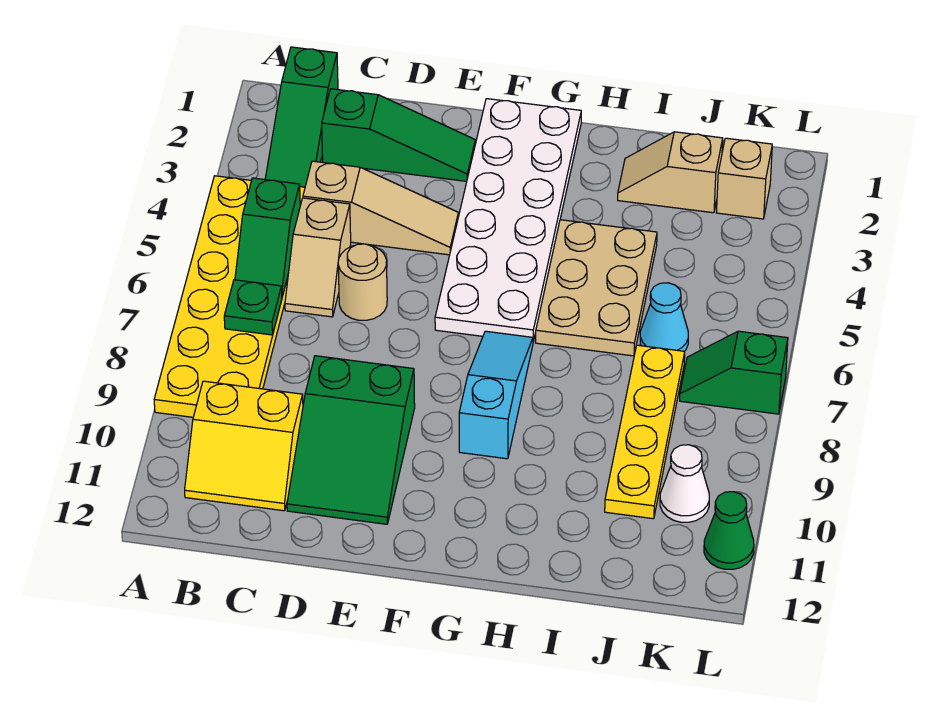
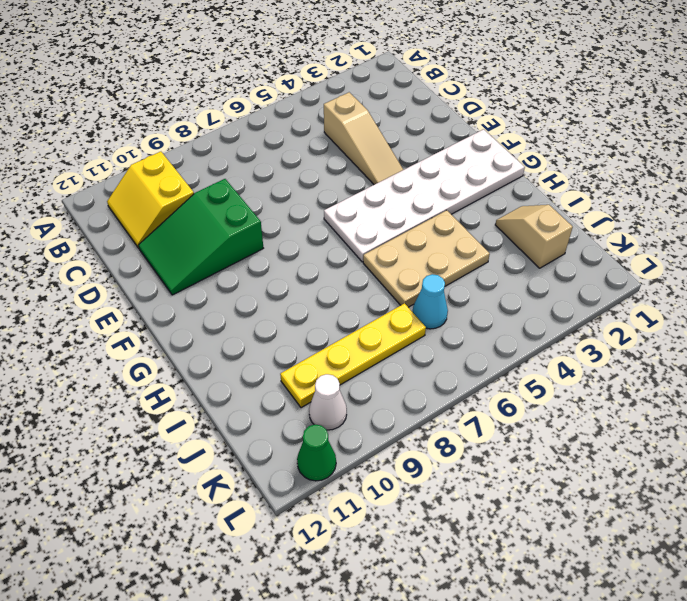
none -> yellow 2x6 plate [154,176,305,417]
none -> green 1x3 slope [265,47,338,187]
none -> green 1x3 slope [322,89,475,181]

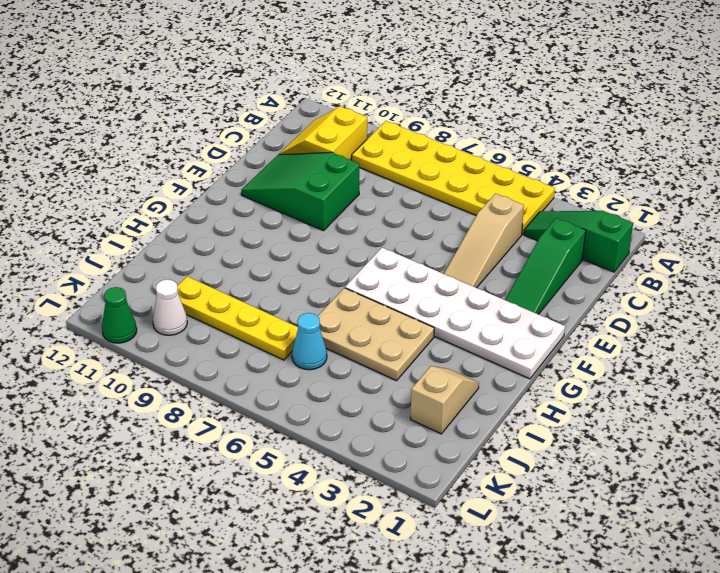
none -> tan 1x2 slope [285,198,351,317]
none -> tan 1x1 round brick [338,244,387,320]
none -> cyan 1x3 slope [459,331,533,459]

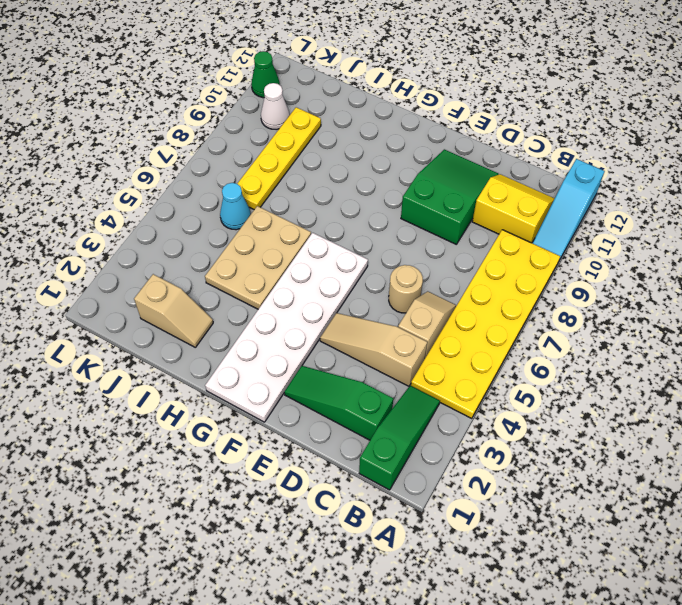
cyan 1x3 slope [533,159,605,260] -> cyan 1x3 slope moved to [459,331,533,459]
none -> tan 1x1 brick [717,138,772,219]
none -> green 1x2 slope [680,331,788,414]
none -> green 1x2 slope [235,178,300,296]

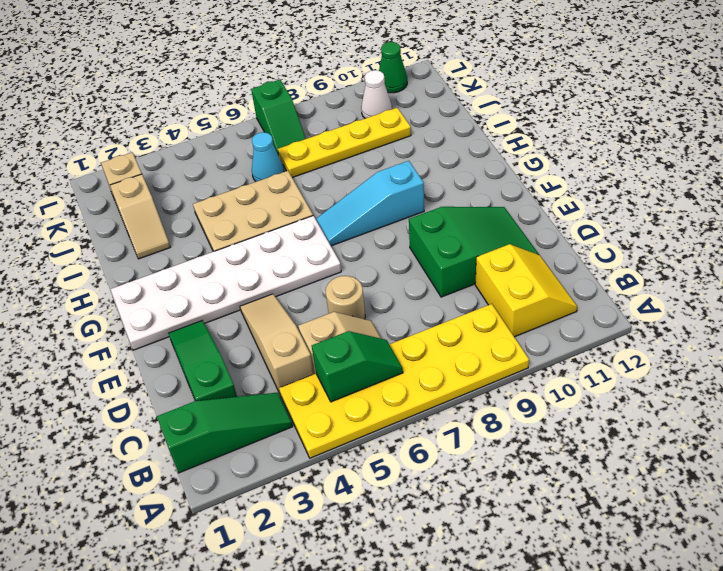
none -> green 1x1 plate [224,280,282,335]

